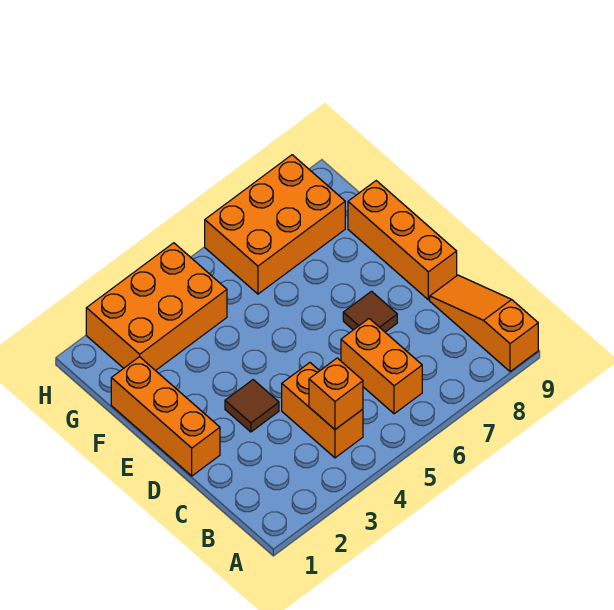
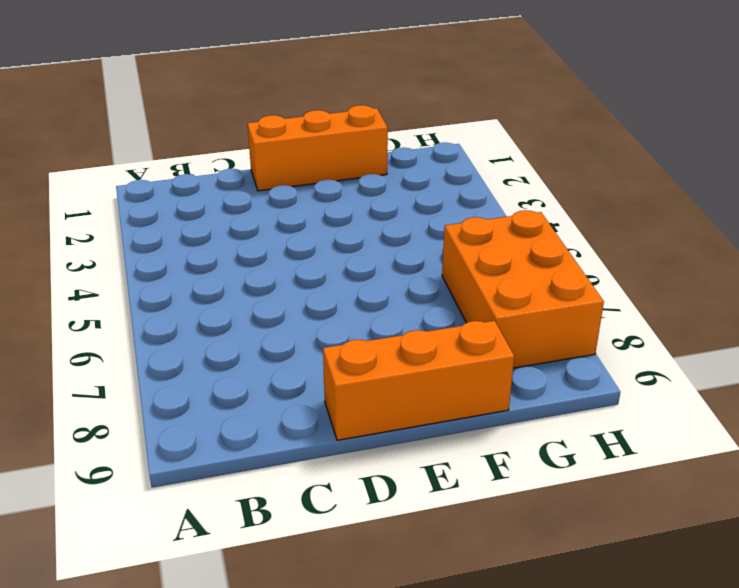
none -> orange 1x3 slope [430,275,538,372]
none -> orange 1x2 brick [282,363,363,458]

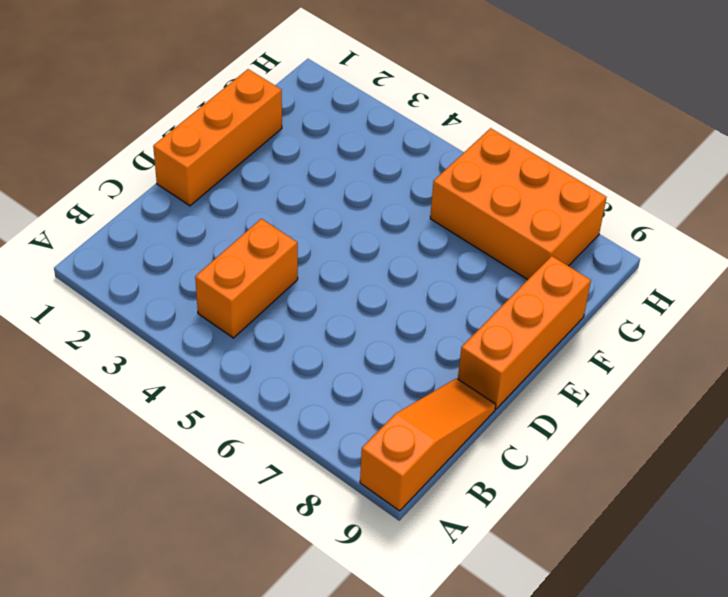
none -> orange 1x2 brick [341,319,422,414]
none -> brown 1x1 tile [225,380,279,432]

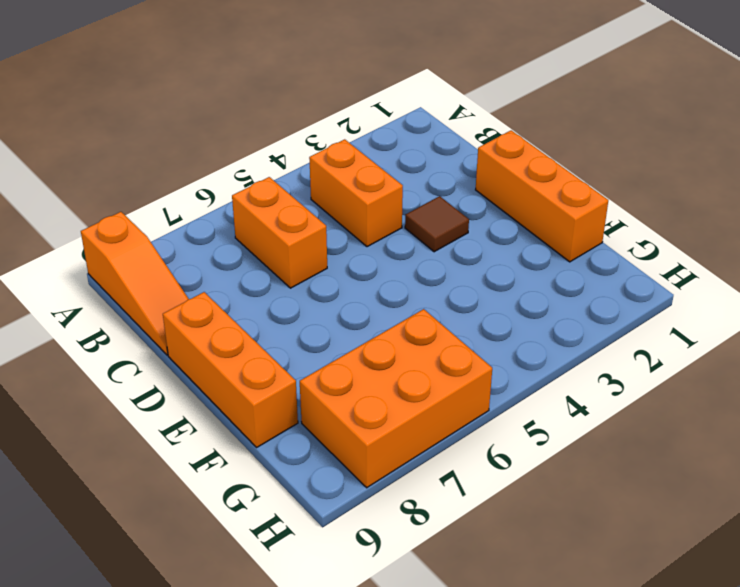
none -> brown 1x1 tile [343,291,397,332]
none -> orange 2x3 brick [86,243,227,371]

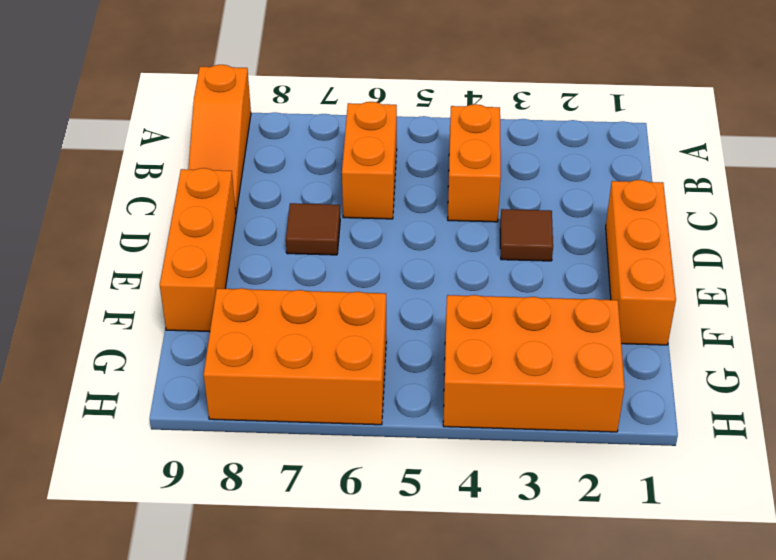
none -> orange 1x1 brick [309,358,363,429]

